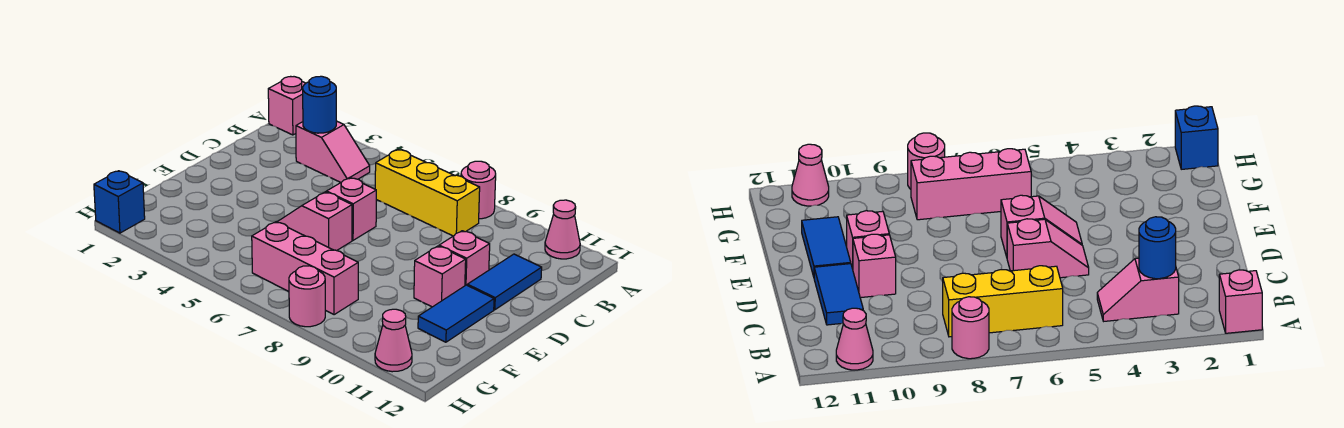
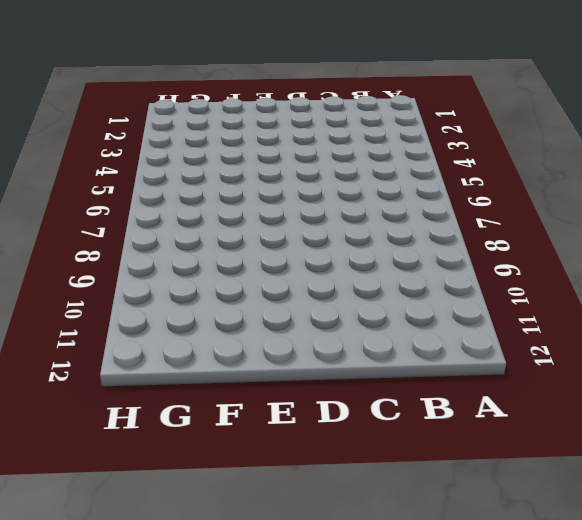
none -> pink 1x1 brick [268,77,306,135]
none -> pink 1x1 round brick [461,161,496,219]
none -> pink 1x1 cone [545,200,580,259]

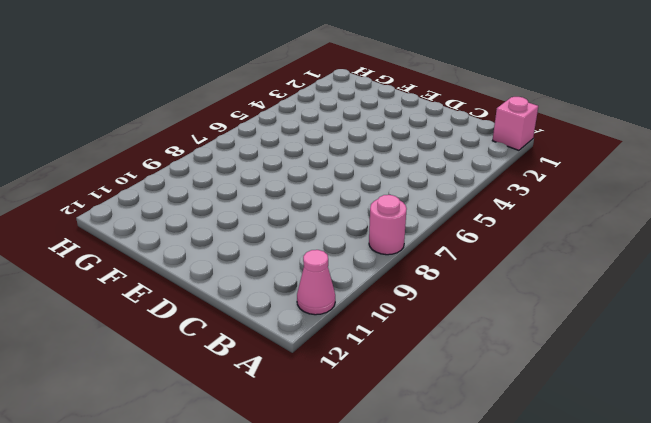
none -> pink 1x2 slope [296,121,370,183]
none -> yellow 1x3 brick [375,150,480,236]
none -> blue 1x2 tile [467,254,542,310]

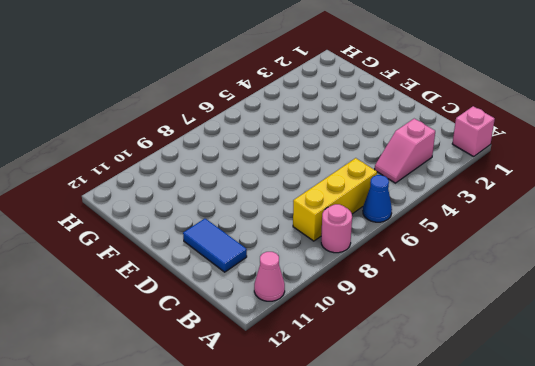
blue 1x1 cone [363,175,392,222] -> none
none -> pink 1x2 slope [326,177,376,240]
none -> pink 1x1 brick [439,231,490,285]
none -> pink 1x2 slope [278,192,352,251]

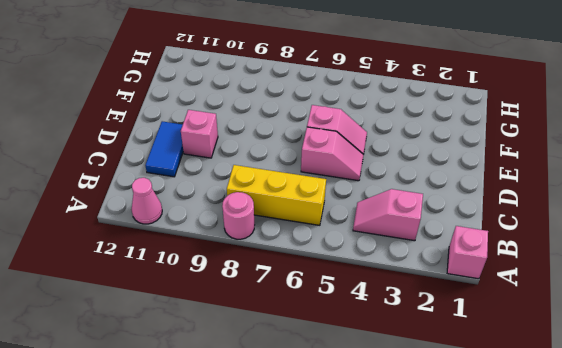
none -> pink 1x1 brick [414,246,466,307]
none -> blue 1x2 tile [418,285,494,342]
none -> pink 1x3 brick [252,222,358,315]

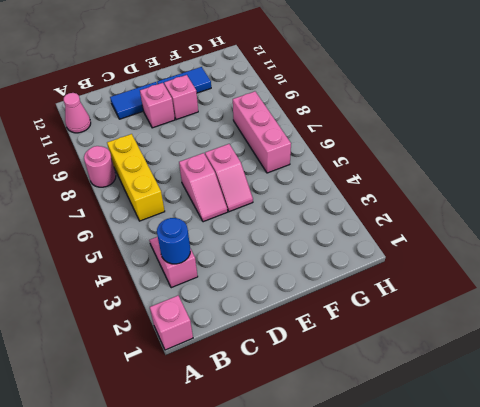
none -> blue 1x1 brick [94,171,145,233]
none -> pink 1x1 round brick [289,266,325,327]
none -> pink 1x1 cone [375,309,412,372]

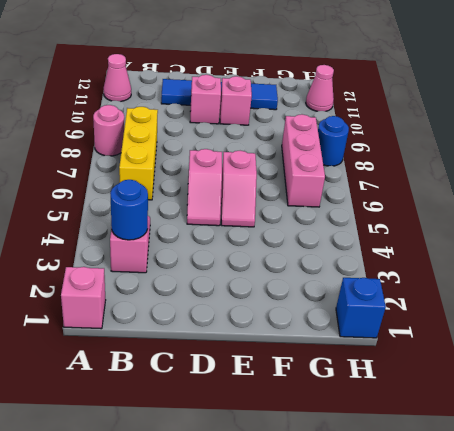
blue 1x1 round brick [318,116,349,166] -> pink 1x1 round brick [289,266,325,327]

